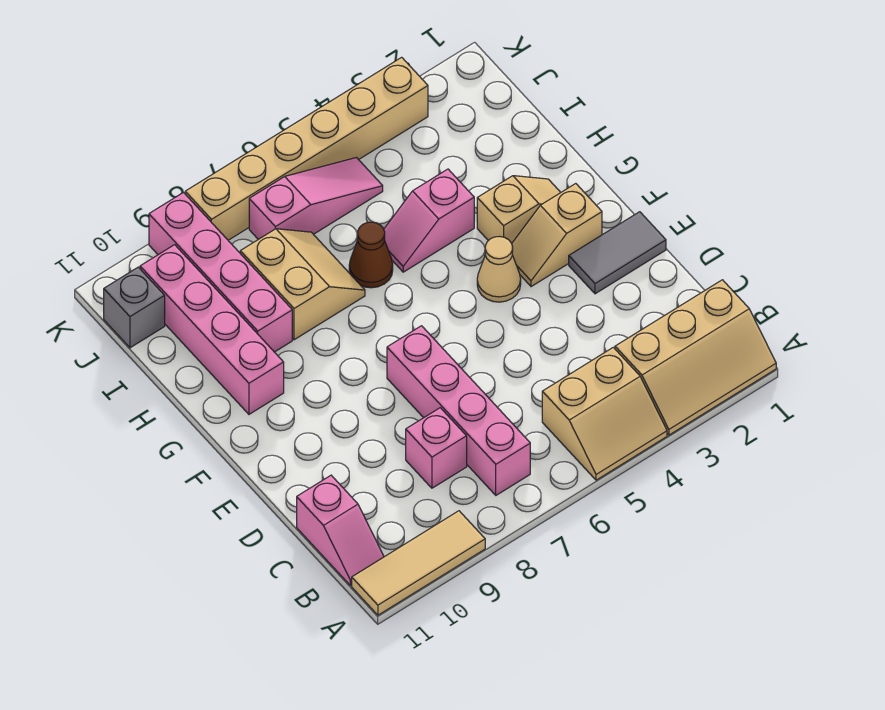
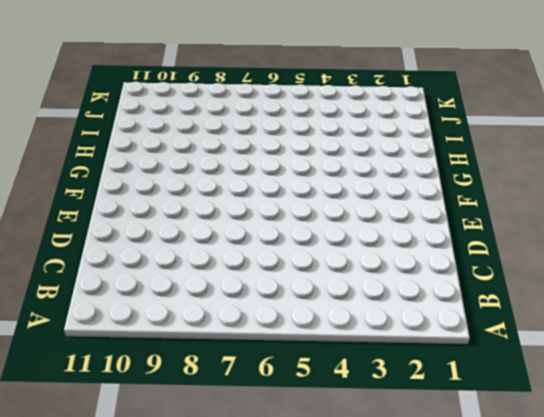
none -> tan 2x3 slope [615,280,776,435]
none -> tan 2x2 slope [542,347,667,480]
none -> tan 1x3 tile [352,511,485,615]

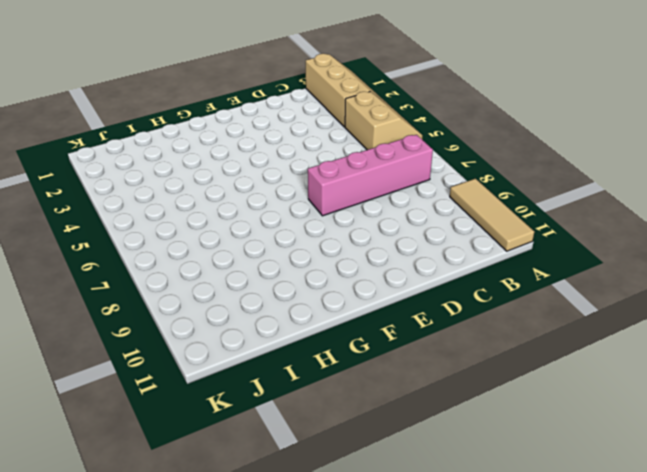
none -> pink 1x2 slope [297,475,384,585]
none -> pink 1x1 brick [406,408,467,488]
none -> grey 1x2 tile [569,212,666,294]

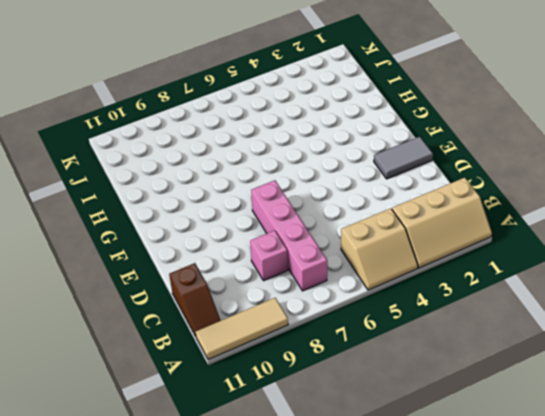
brown 1x2 slope [169,263,221,336] -> pink 1x2 slope [297,475,384,585]
none -> tan 1x2 slope [512,184,602,287]
none -> tan 1x1 cone [477,237,521,302]
none -> tan 1x2 slope [477,176,561,243]

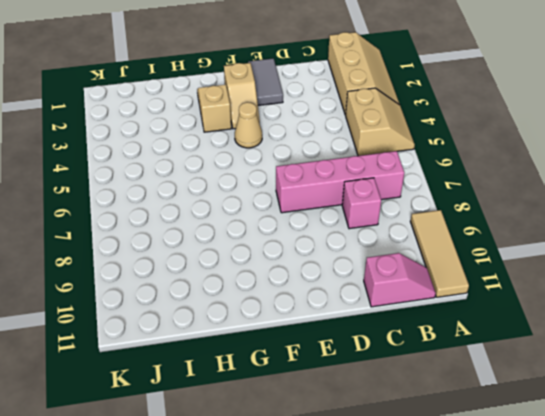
none -> pink 1x4 brick [140,245,284,414]
none -> pink 1x2 slope [384,169,474,272]
none -> brown 1x1 cone [349,222,393,288]

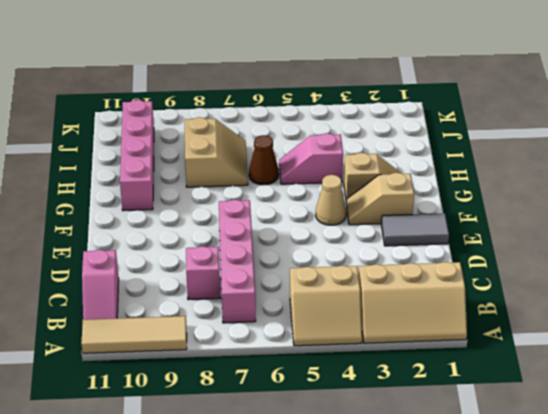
none -> pink 1x4 brick [149,193,292,352]
none -> pink 1x3 slope [249,158,383,239]
none -> grey 1x1 brick [104,267,165,348]

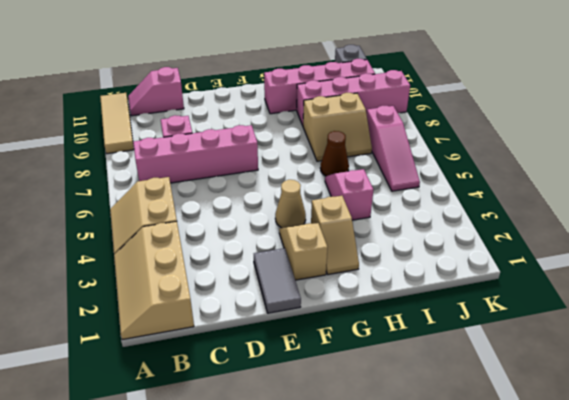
none -> tan 1x6 brick [185,57,428,240]

